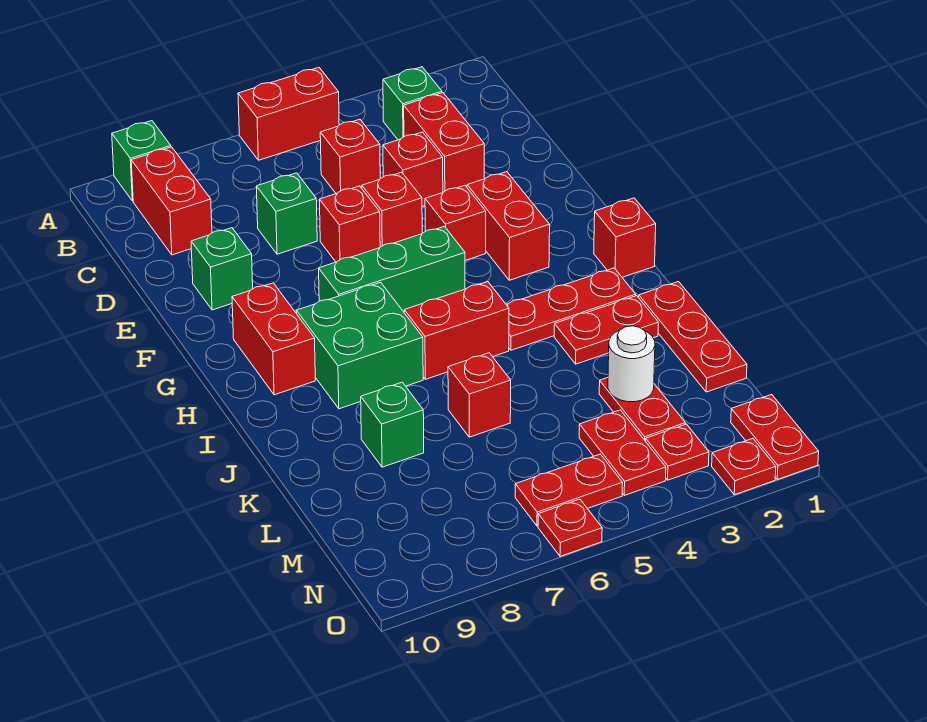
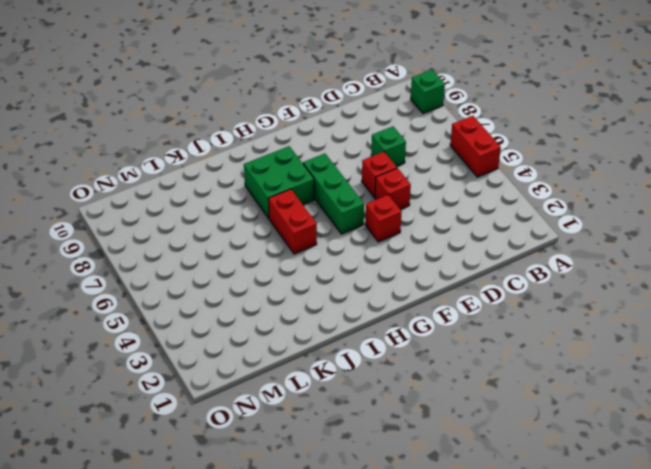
none -> green 1x1 brick [383,67,442,140]
none -> red 1x2 brick [131,147,212,255]
none -> red 1x2 brick [404,93,484,192]
none -> red 1x1 brick [320,119,380,194]

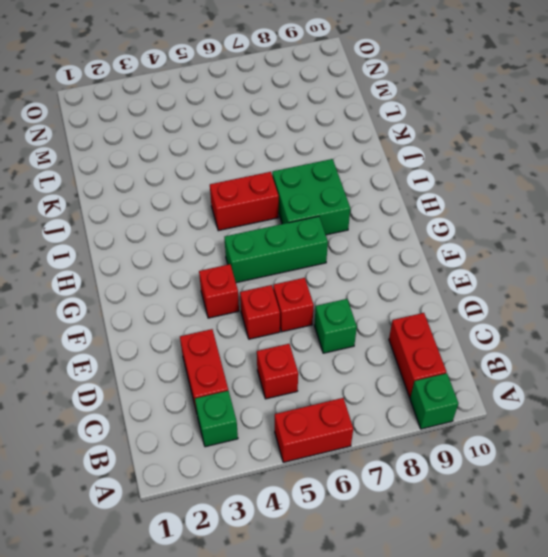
none -> red 1x1 brick [383,132,443,207]
none -> green 1x1 brick [191,228,253,310]
none -> red 1x2 brick [467,172,550,280]
none -> red 1x2 brick [232,283,315,395]

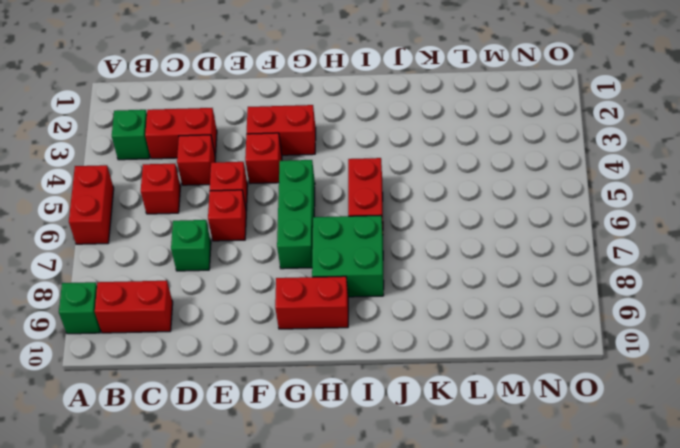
none -> green 1x1 brick [191,228,253,310]
none -> red 1x1 brick [594,198,656,277]
none -> red 1x3 plate [506,268,636,350]
none -> red 1x3 plate [639,282,747,392]

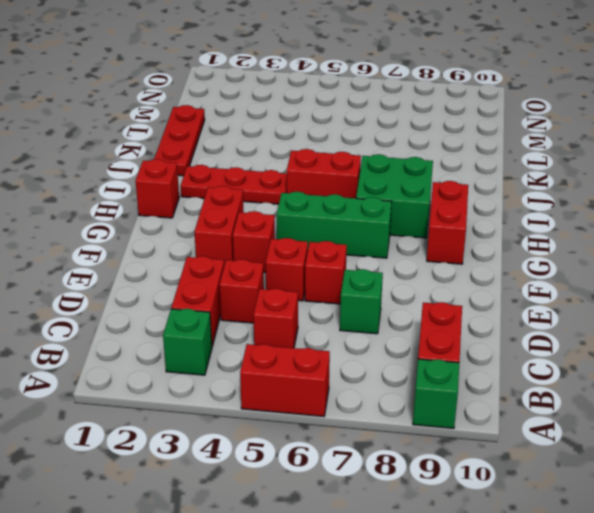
none -> green 1x1 brick [191,228,253,310]
none -> red 1x2 plate [554,296,658,364]
none -> red 1x1 brick [448,353,511,437]
none -> green 1x1 brick [361,382,424,467]

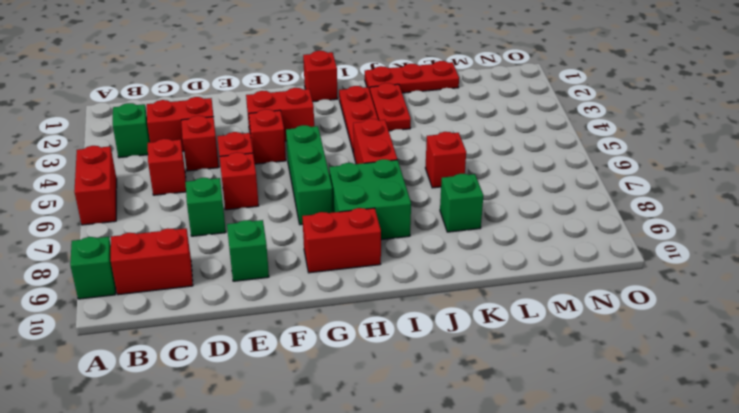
none -> red 1x2 plate [599,378,685,441]
none -> red 1x2 plate [579,410,666,495]
none -> red 1x2 plate [731,394,819,479]
none -> red 1x1 plate [646,424,709,480]

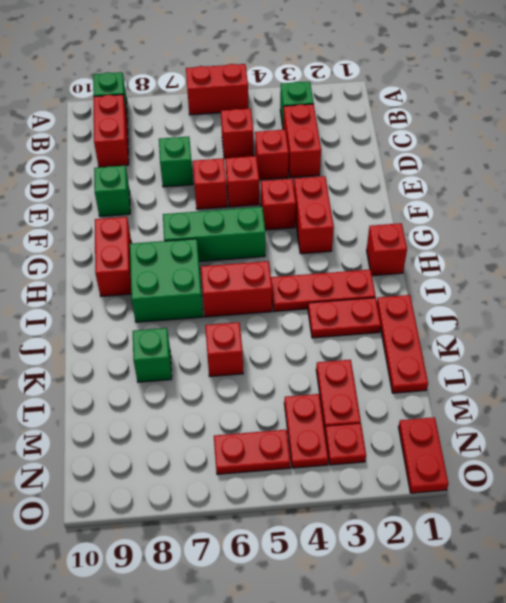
none -> red 1x1 plate [712,439,776,495]
none -> red 1x1 plate [538,499,602,556]
none -> white 1x1 round brick [608,326,655,402]

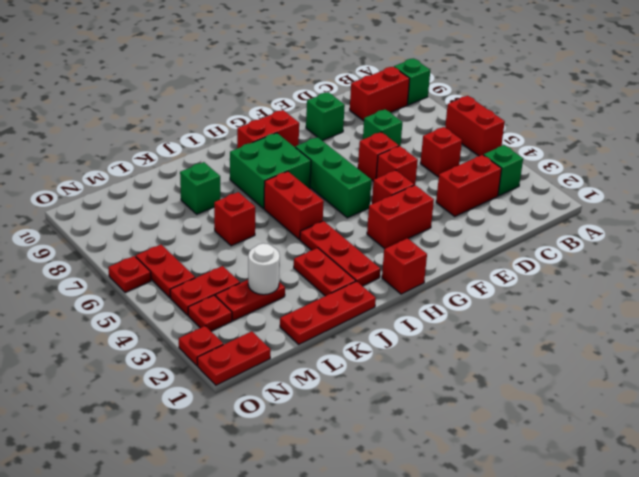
none -> red 1x1 brick [383,132,443,207]

